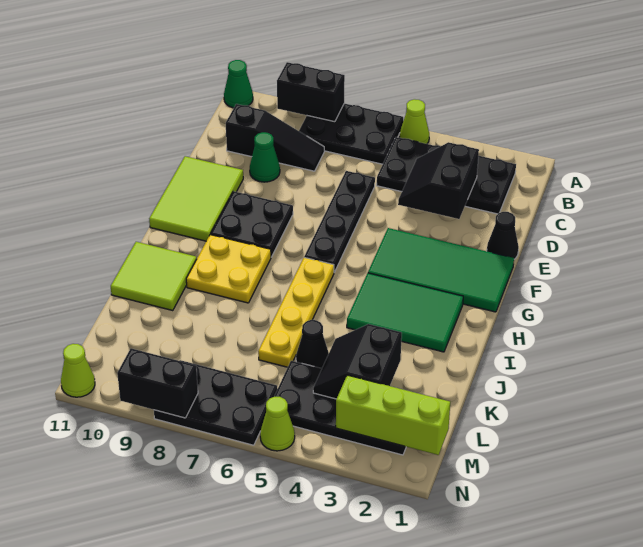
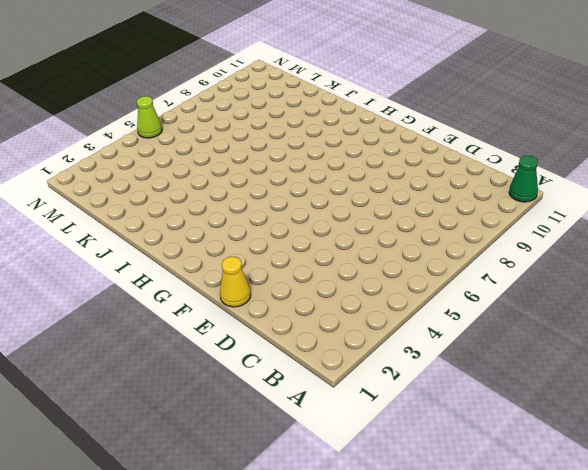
yellow 1x1 cone [220,257,251,307] -> black 1x1 cone [487,212,519,259]
none -> lime 1x1 cone [400,99,429,144]
none -> black 2x3 plate [299,103,403,164]
none -> black 2x4 plate [377,137,516,214]

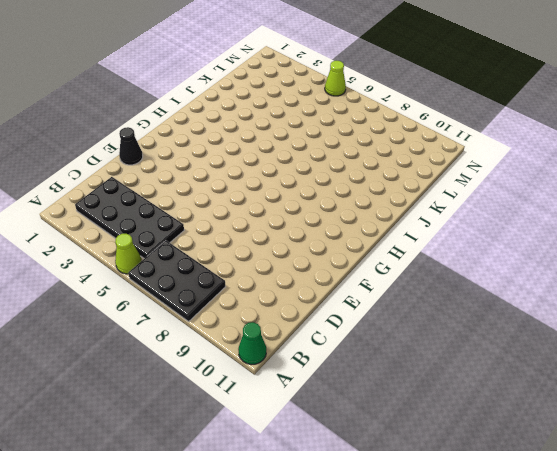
none -> black 1x3 slope [226,104,324,171]
none -> black 1x4 plate [304,171,375,272]
none -> green 1x1 cone [250,132,280,182]

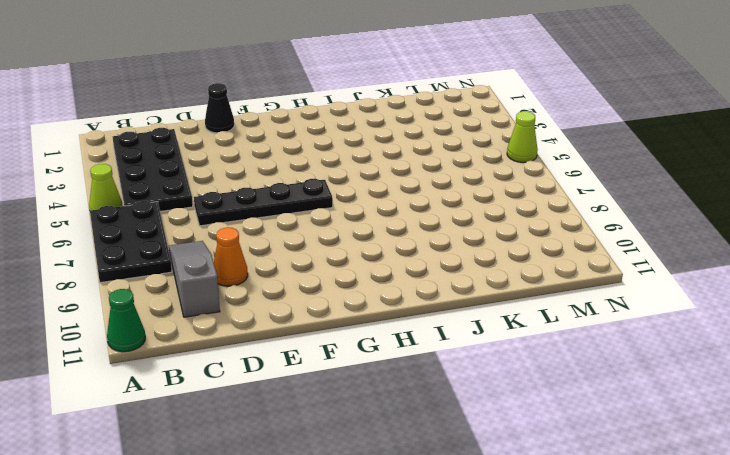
grey 1x3 slope [169,241,220,317] -> black 1x3 slope [226,104,324,171]
orange 1x1 cone [214,228,248,286] -> green 1x1 cone [250,132,280,182]
none -> lime 2x3 tile [149,156,243,241]
none -> green 2x4 tile [368,228,514,312]
none -> black 2x2 plate [211,191,293,257]

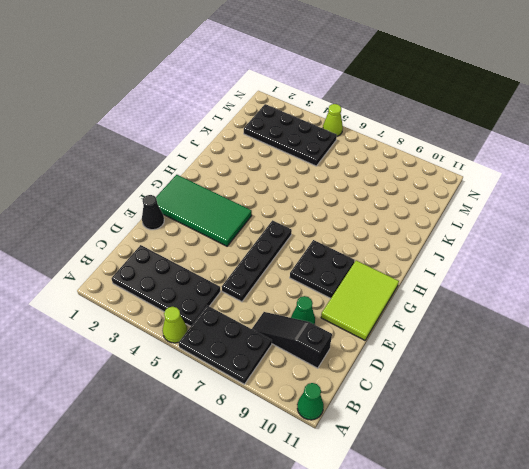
none -> green 2x3 tile [347,273,463,352]
none -> yellow 1x4 plate [258,258,334,367]
none -> yellow 2x2 plate [186,235,271,303]

